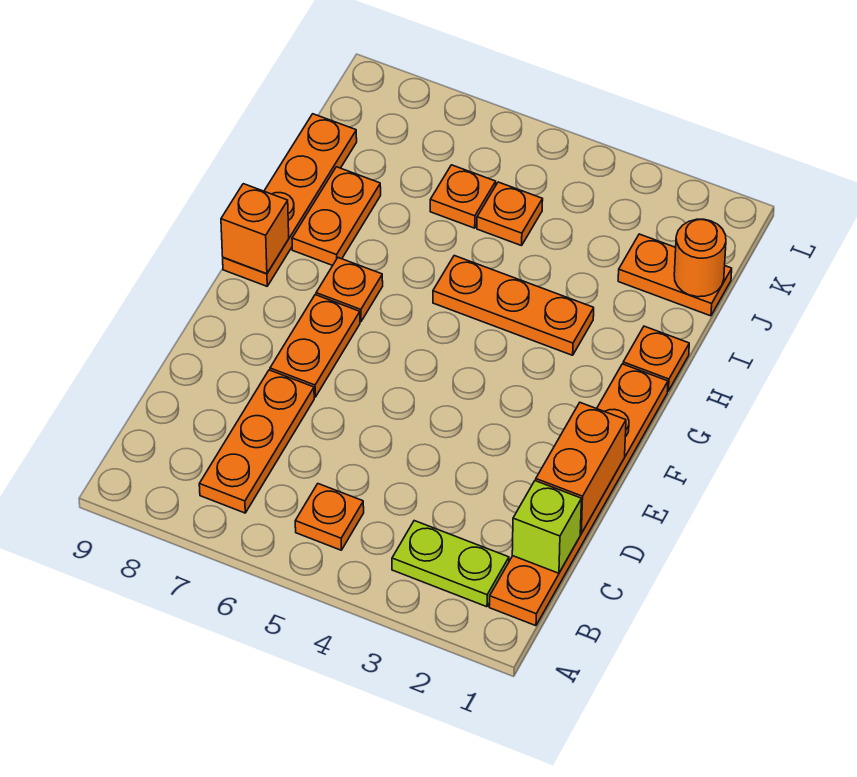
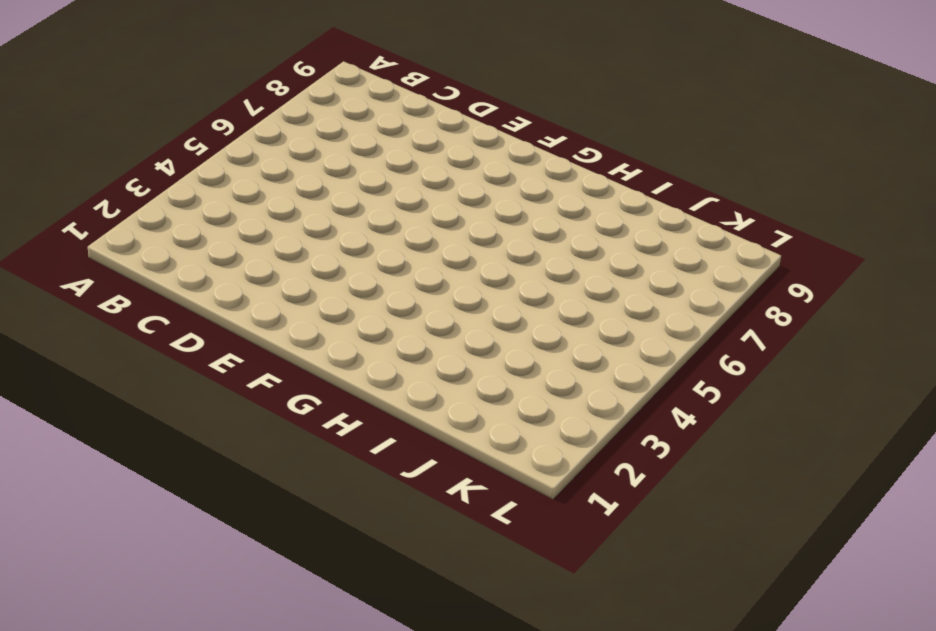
none -> orange 1x6 plate [489,364,668,626]
none -> lime 1x2 plate [392,521,509,607]
none -> orange 1x1 plate [295,484,364,550]

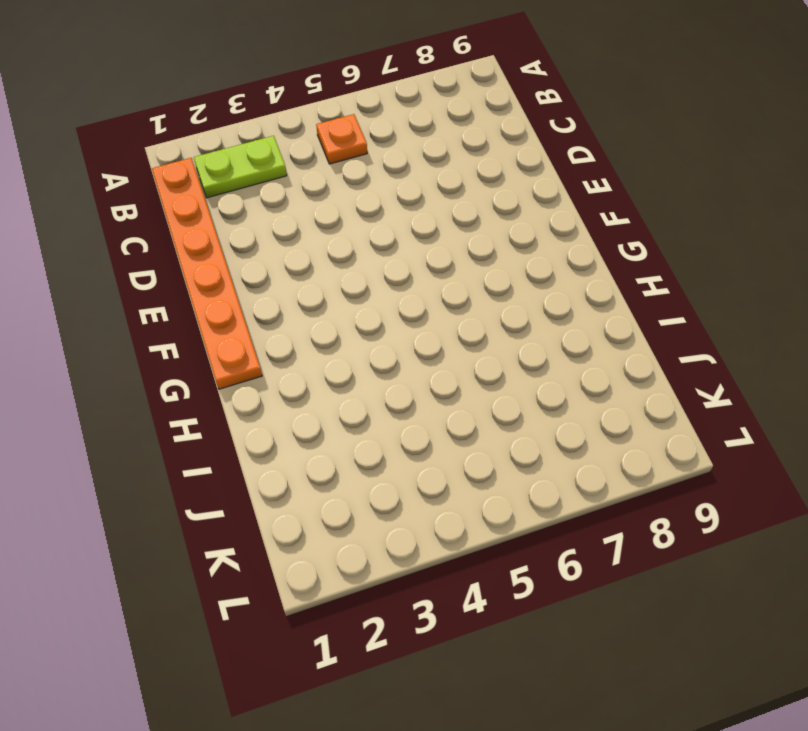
none -> orange 1x3 plate [199,370,314,513]
none -> orange 1x2 plate [270,295,360,397]
none -> orange 1x1 plate [316,258,383,322]

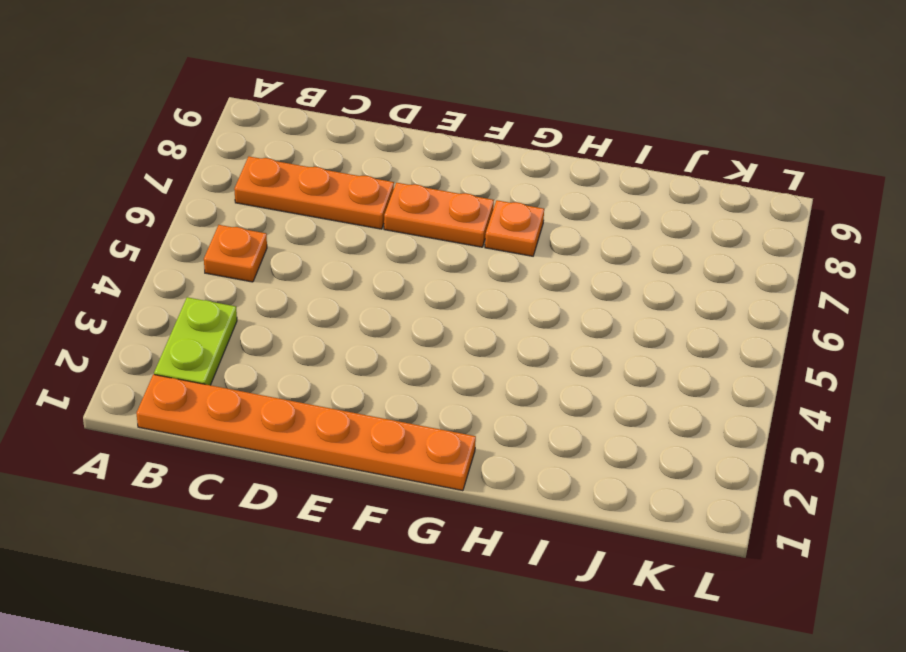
none -> orange 1x4 plate [223,114,357,286]
none -> orange 1x1 plate [623,326,689,391]
none -> orange 1x3 plate [433,256,594,355]

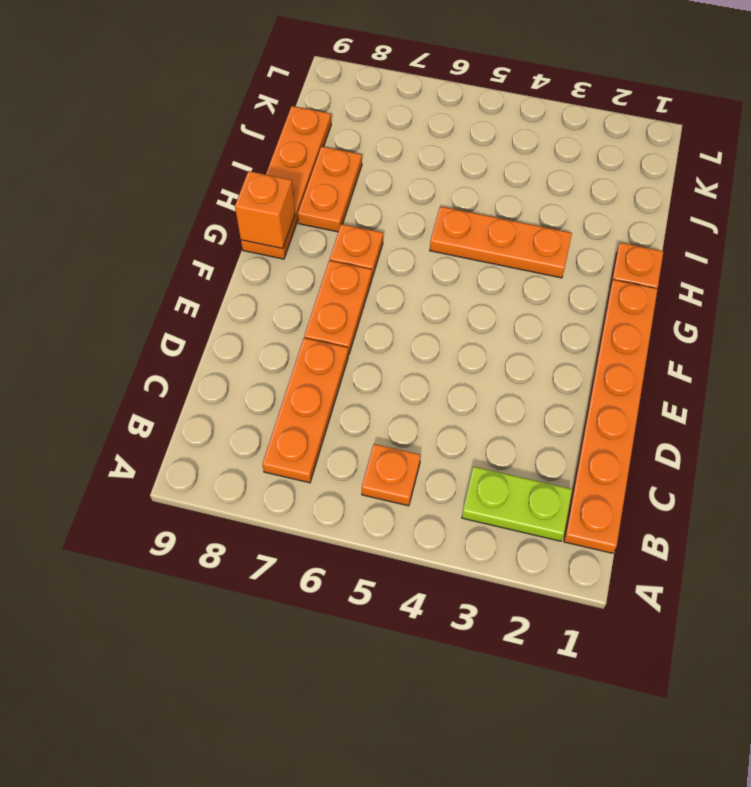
none -> orange 1x2 plate [618,234,732,316]
none -> orange 1x1 plate [477,182,543,246]
none -> orange 1x1 plate [430,165,496,228]

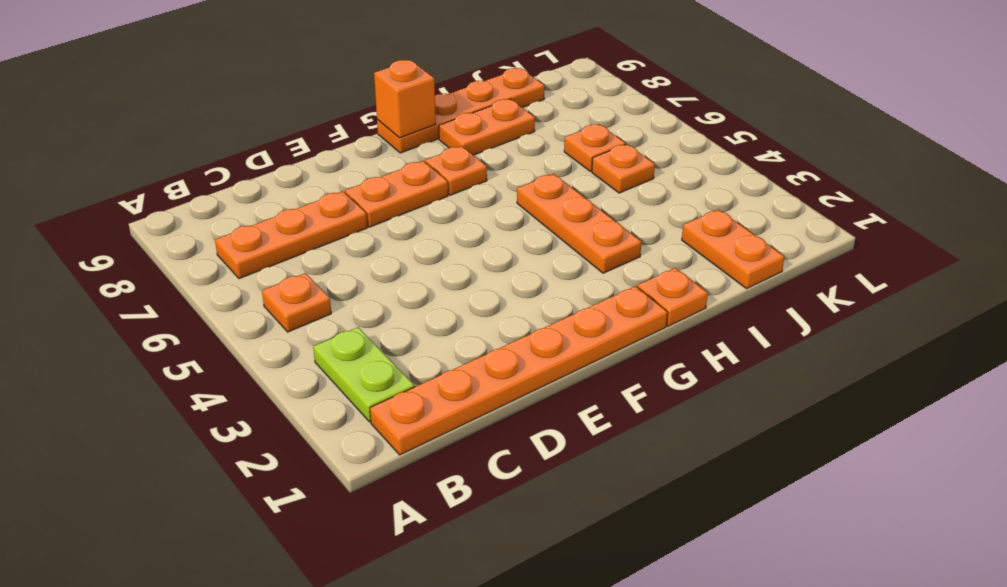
none -> lime 1x1 brick [512,481,581,573]
none -> orange 1x2 brick [536,403,626,534]
none -> orange 1x1 round brick [674,219,726,297]

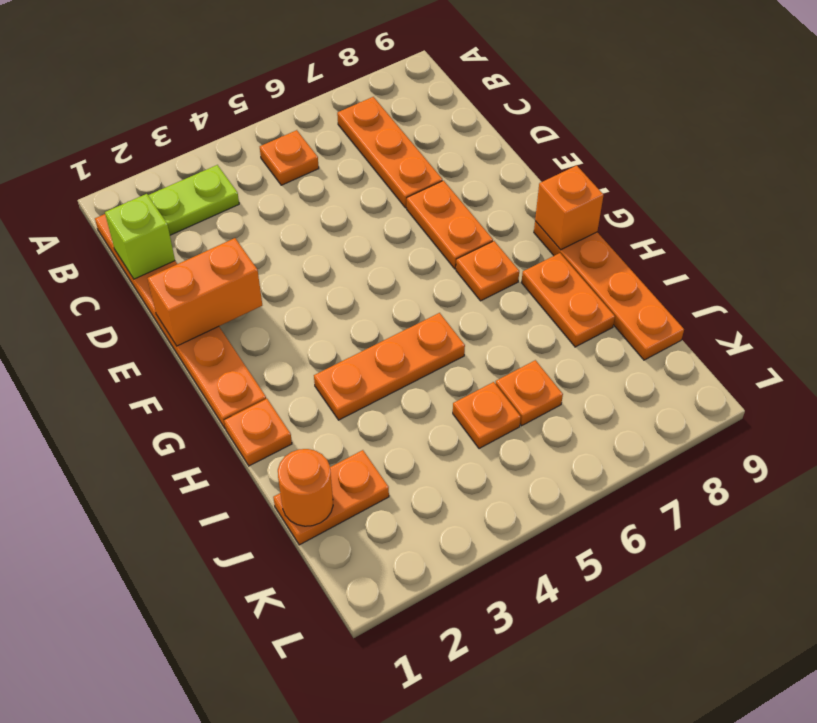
orange 1x2 brick [148,238,262,346] -> orange 1x2 brick turned to [536,403,626,534]

